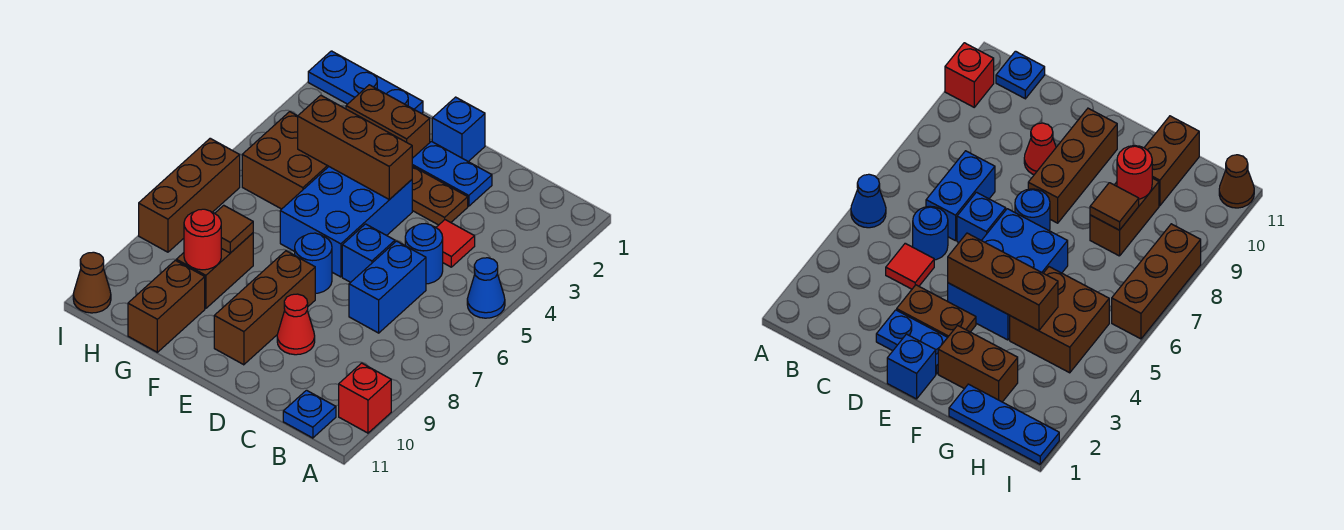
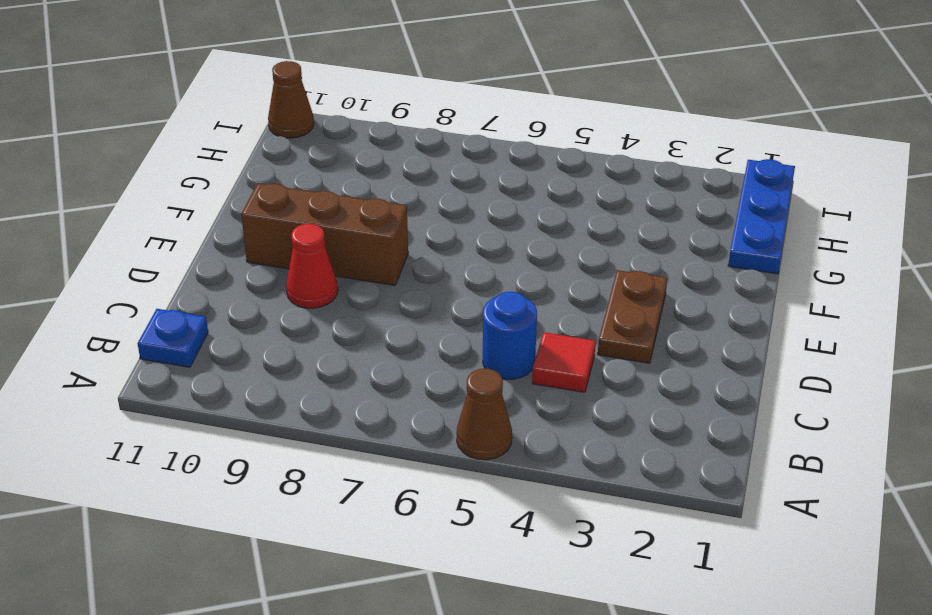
brown 1x1 cone [457,369,512,460] -> blue 1x1 cone [467,258,505,318]
none -> red 1x1 brick [339,363,391,433]
none -> blue 1x2 brick [349,241,426,333]
none -> blue 1x2 plate [412,141,492,206]

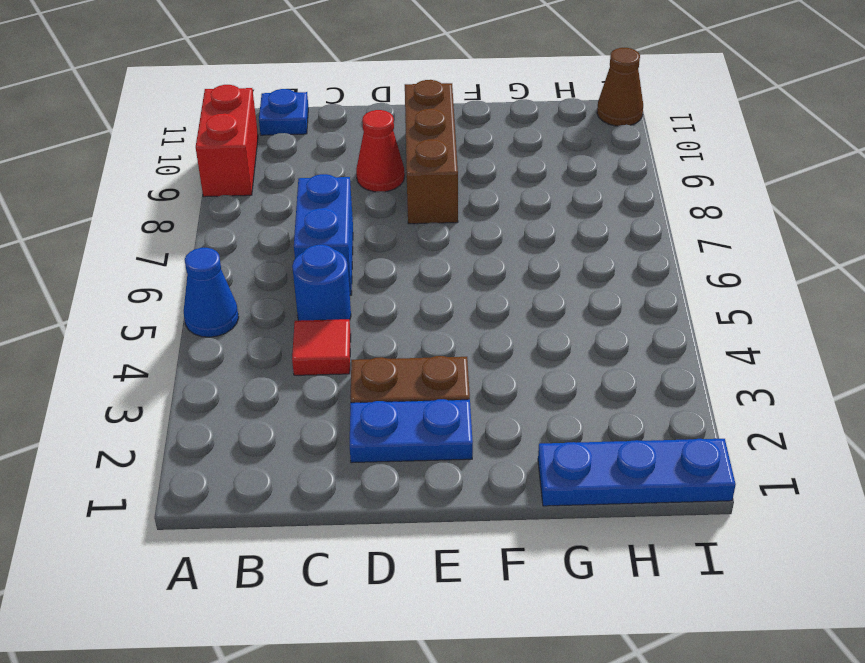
red 1x2 brick [196,85,258,197] -> red 1x1 brick [339,363,391,433]
none -> blue 1x1 brick [342,224,395,282]
none -> blue 1x1 brick [432,97,485,162]
none -> blue 2x3 brick [280,167,412,277]

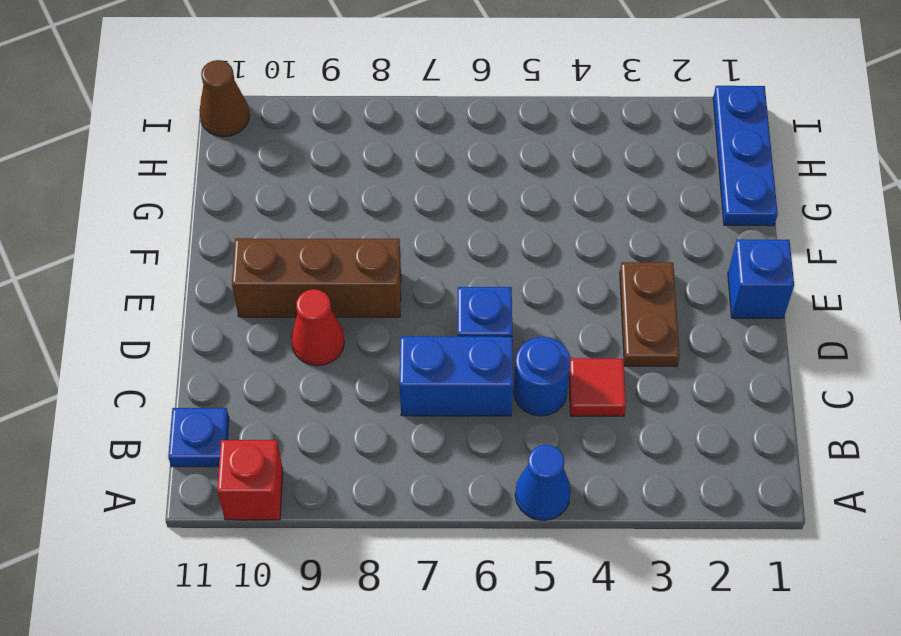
none -> blue 1x2 plate [412,141,492,206]
none -> blue 2x3 brick [280,167,412,277]
none -> blue 1x1 round brick [295,233,332,293]

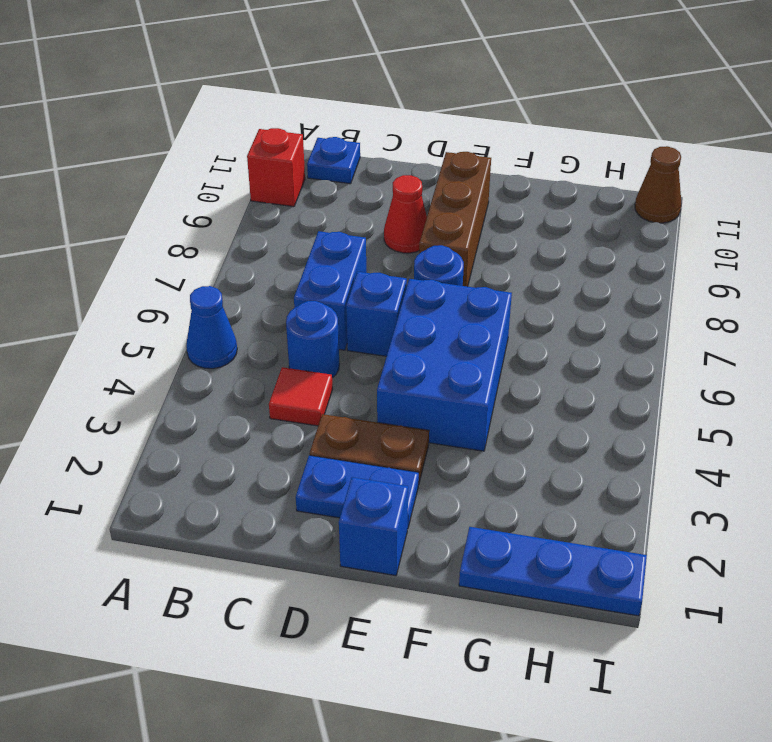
none -> brown 1x2 brick [346,85,430,158]
none -> brown 2x2 brick [242,112,329,209]
none -> brown 1x2 brick [176,233,253,308]

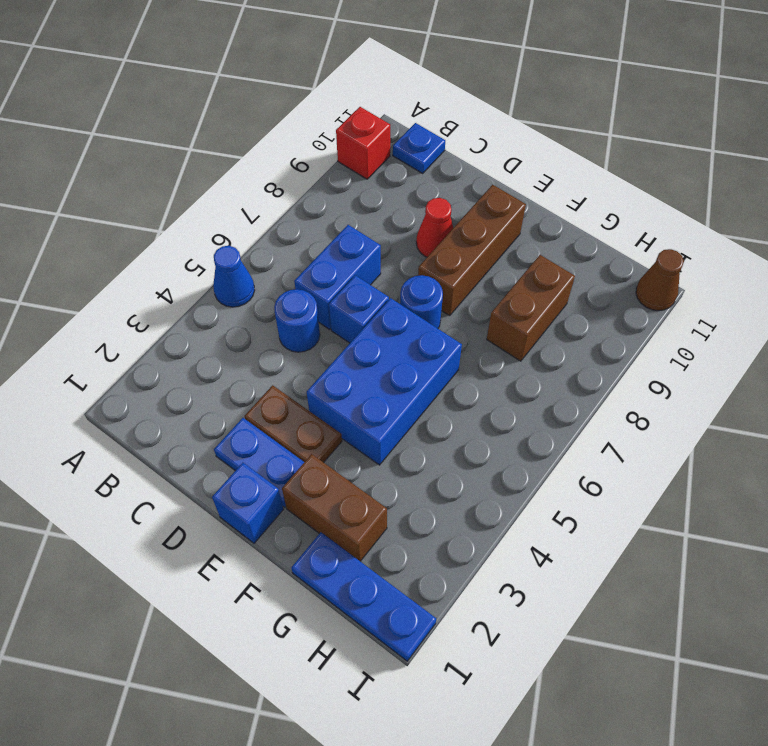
none -> red 1x1 tile [436,220,475,267]
none -> brown 2x2 brick [242,112,329,209]
none -> brown 1x2 brick [128,260,205,352]

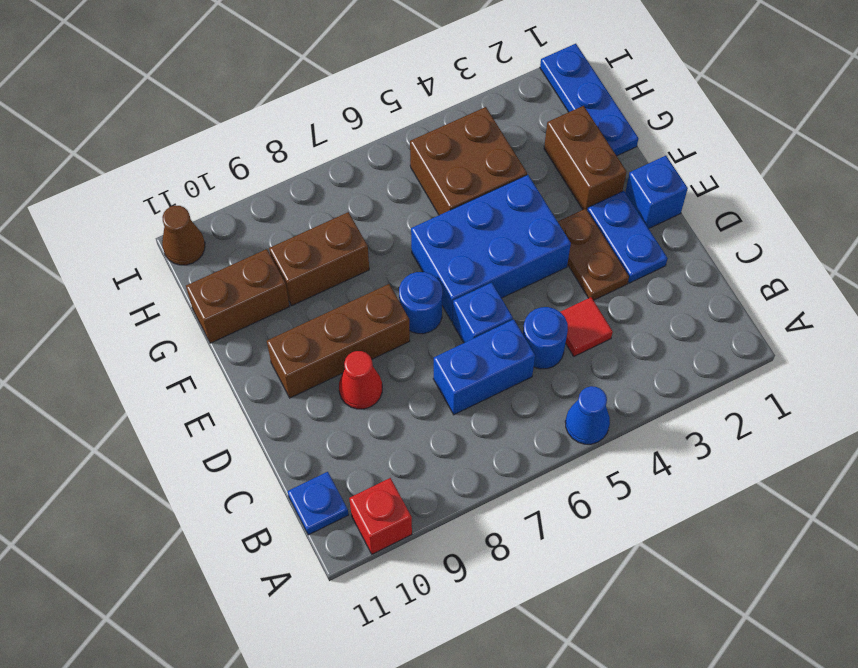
none -> brown 1x3 brick [139,138,240,252]
none -> brown 1x3 brick [298,95,412,200]
none -> brown 1x1 tile [215,205,253,253]

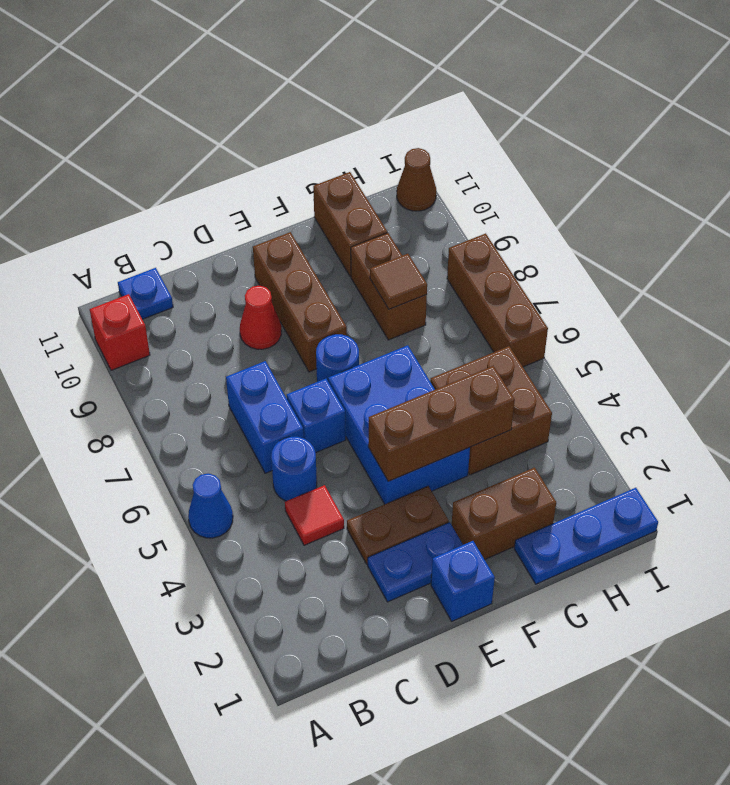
none -> red 1x1 round brick [184,209,221,270]

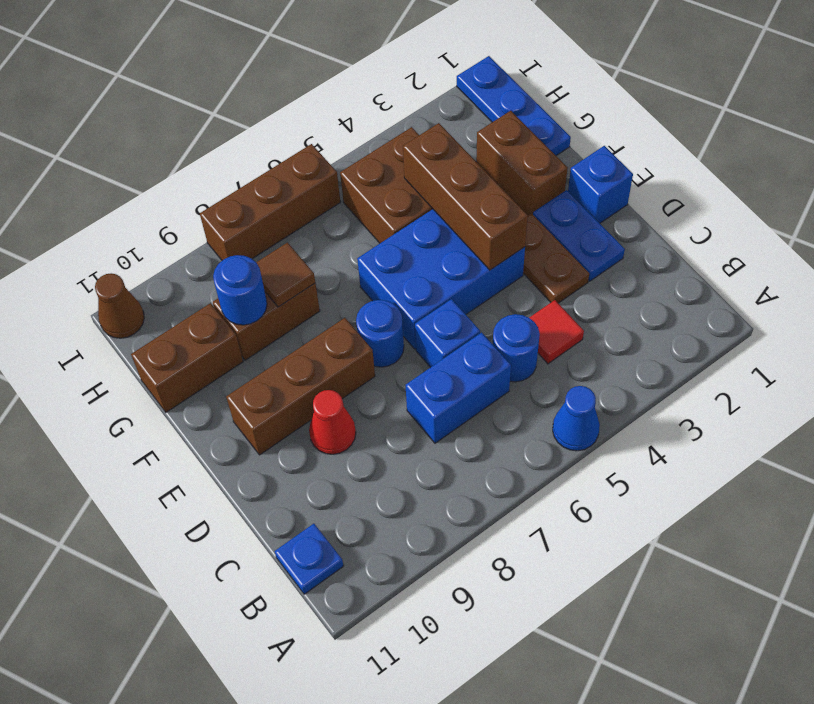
blue 1x1 round brick [213,255,267,325] -> red 1x1 round brick [184,209,221,270]
none -> red 1x1 brick [339,363,391,433]

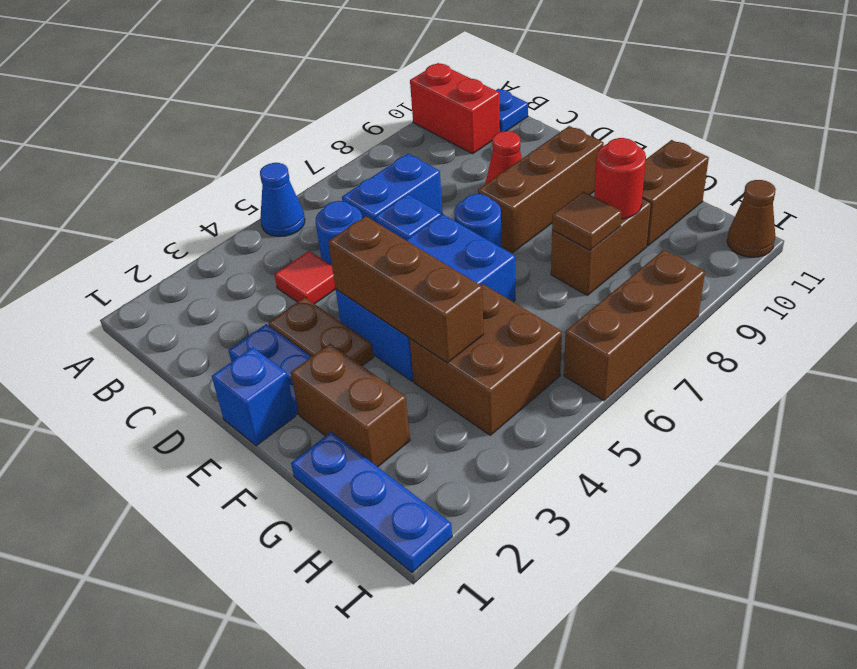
red 1x2 brick [410,63,500,154] -> red 1x1 brick [339,363,391,433]

